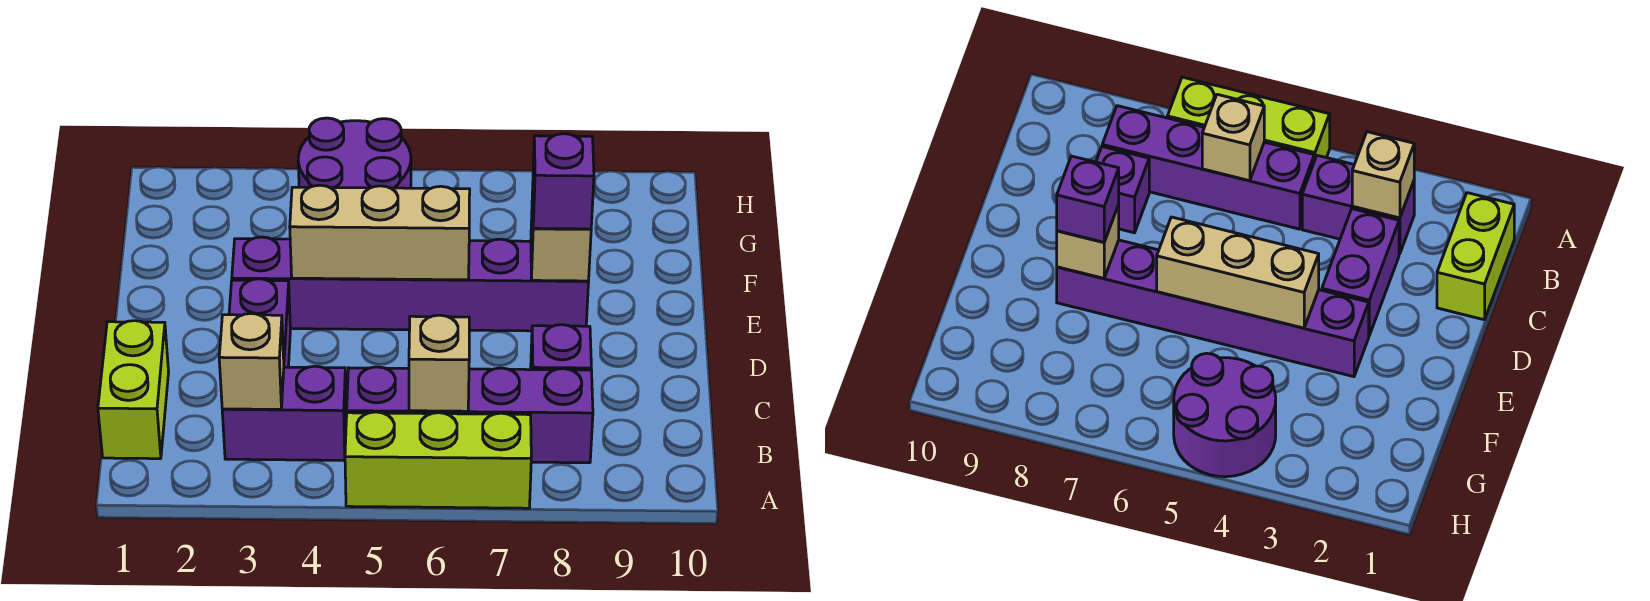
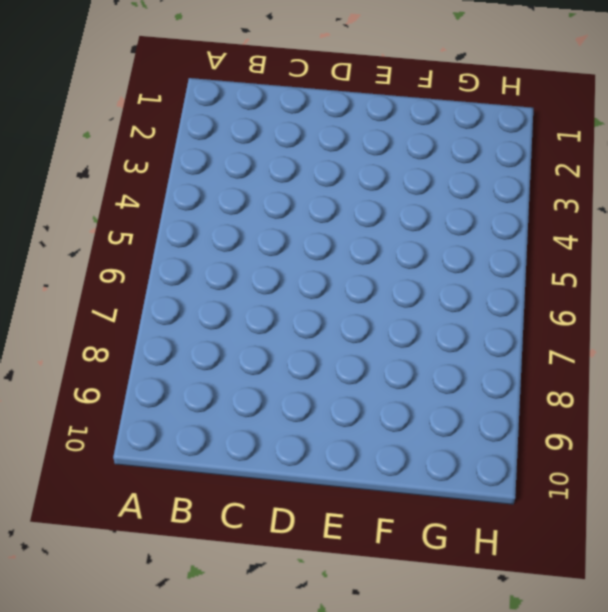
none -> lime 1x3 brick [345,412,531,508]
none -> lime 1x2 brick [98,321,169,459]
none -> purple 1x2 brick [222,366,346,460]

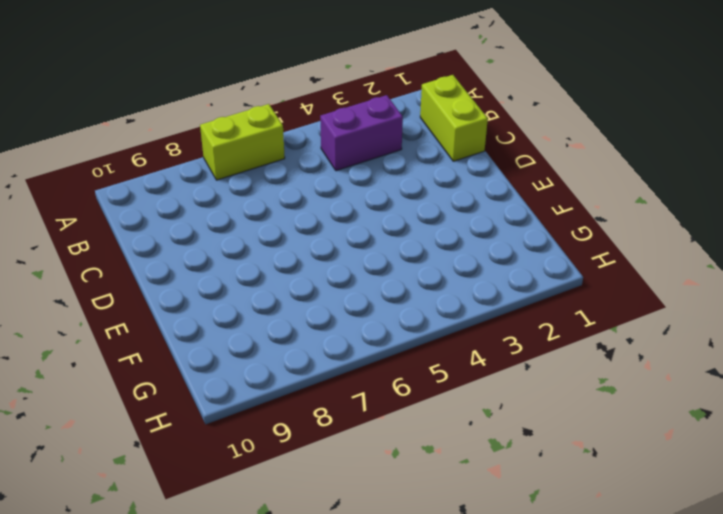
lime 1x2 brick [200,104,285,180] -> lime 1x3 brick [345,412,531,508]
none -> purple 1x4 brick [347,367,593,463]
none -> purple 1x2 brick [229,279,290,367]
none -> purple 1x1 brick [531,325,591,370]

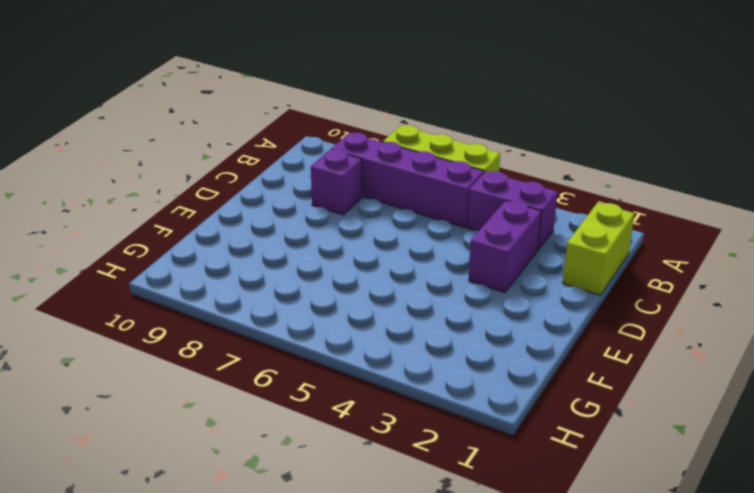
none -> purple 1x6 brick [232,237,589,331]
none -> purple 2x2 round brick [298,118,411,188]
none -> tan 1x1 brick [219,314,284,409]

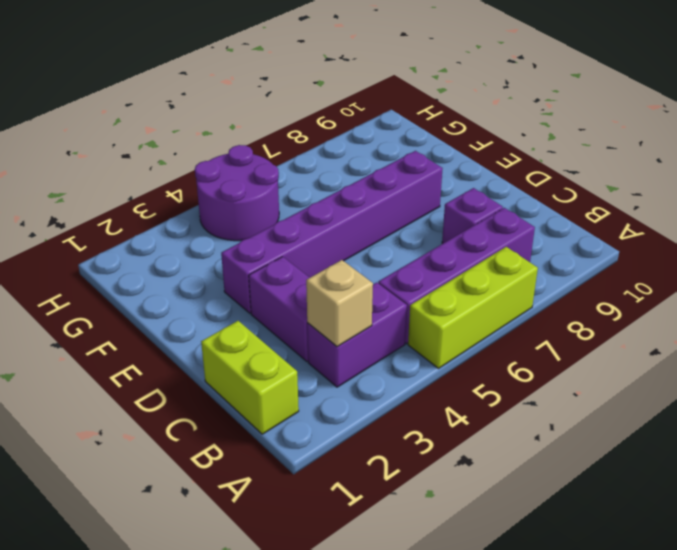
none -> tan 1x1 brick [409,315,469,411]
none -> tan 1x3 brick [290,185,470,280]
none -> tan 1x1 brick [531,192,591,281]

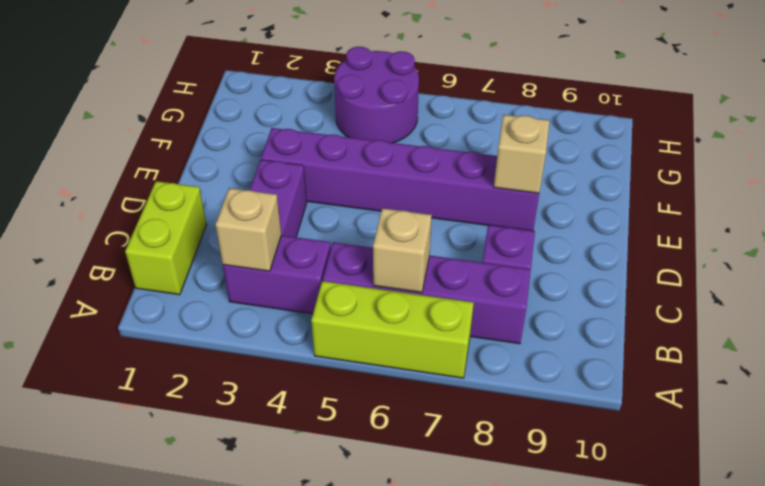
none -> tan 1x3 brick [290,185,470,280]
none -> purple 1x1 brick [533,134,594,229]

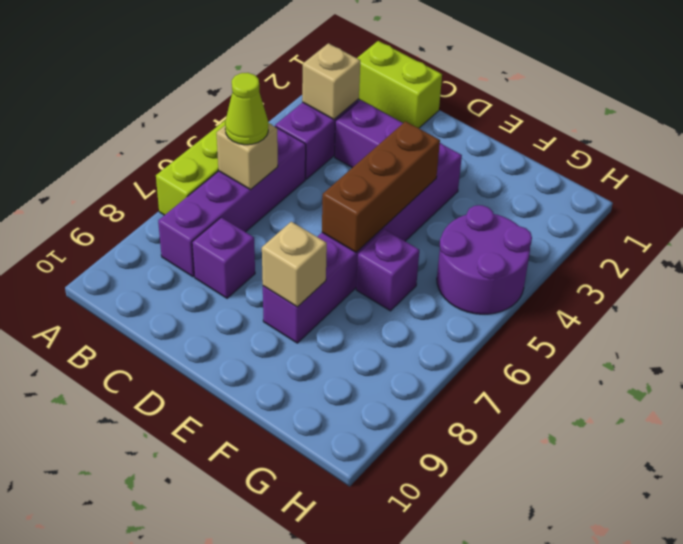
lime 1x1 cone [225,73,268,145] -> none
brown 1x3 brick [322,121,440,252] -> tan 1x3 brick [290,185,470,280]
purple 1x1 brick [356,229,419,311] -> purple 1x1 brick moved to [533,134,594,229]

